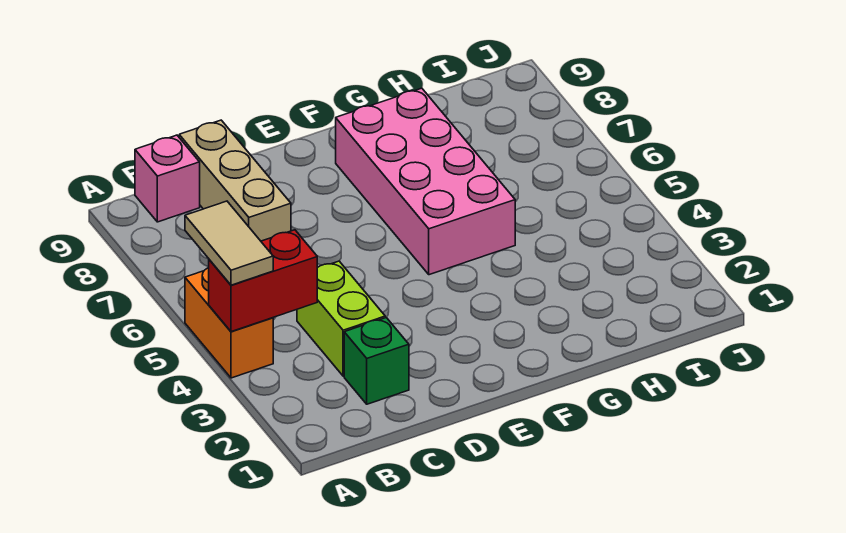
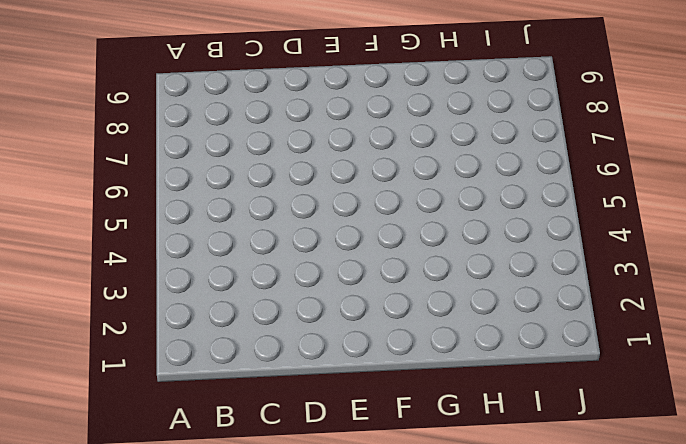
none -> orange 1x2 brick [185,268,273,378]
none -> pink 1x1 brick [135,135,200,222]

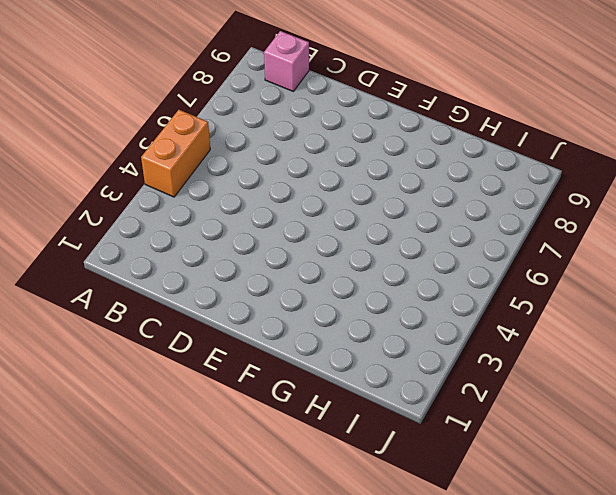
none -> green 1x1 brick [344,318,409,404]
none -> lime 1x2 brick [297,261,385,376]

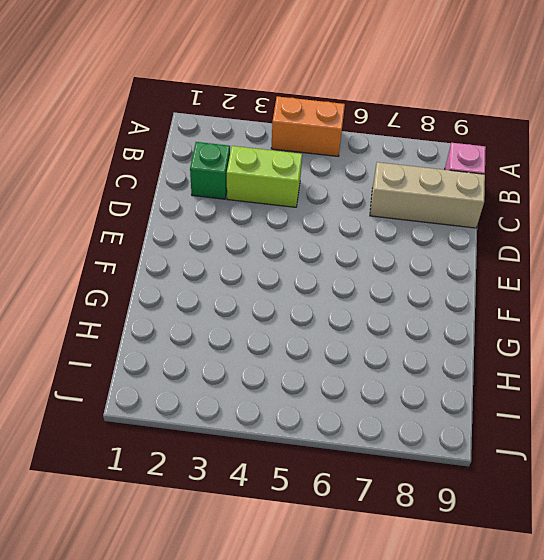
none -> pink 2x4 brick [336,88,515,275]
none -> red 1x2 brick [209,230,317,332]

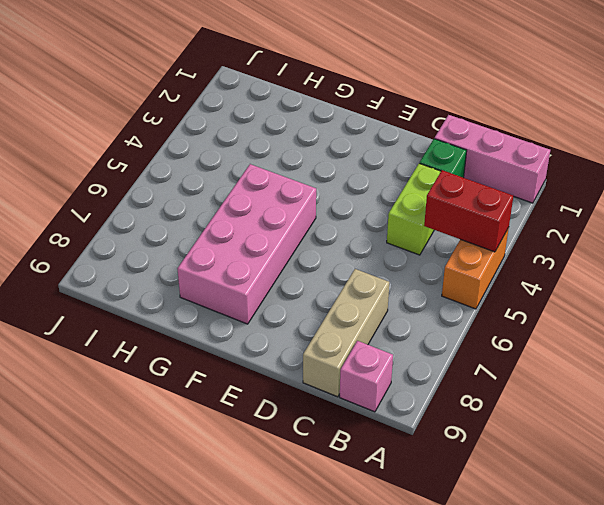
pink 1x3 brick [434,115,550,203] -> none
none -> tan 1x2 tile [185,201,273,285]

